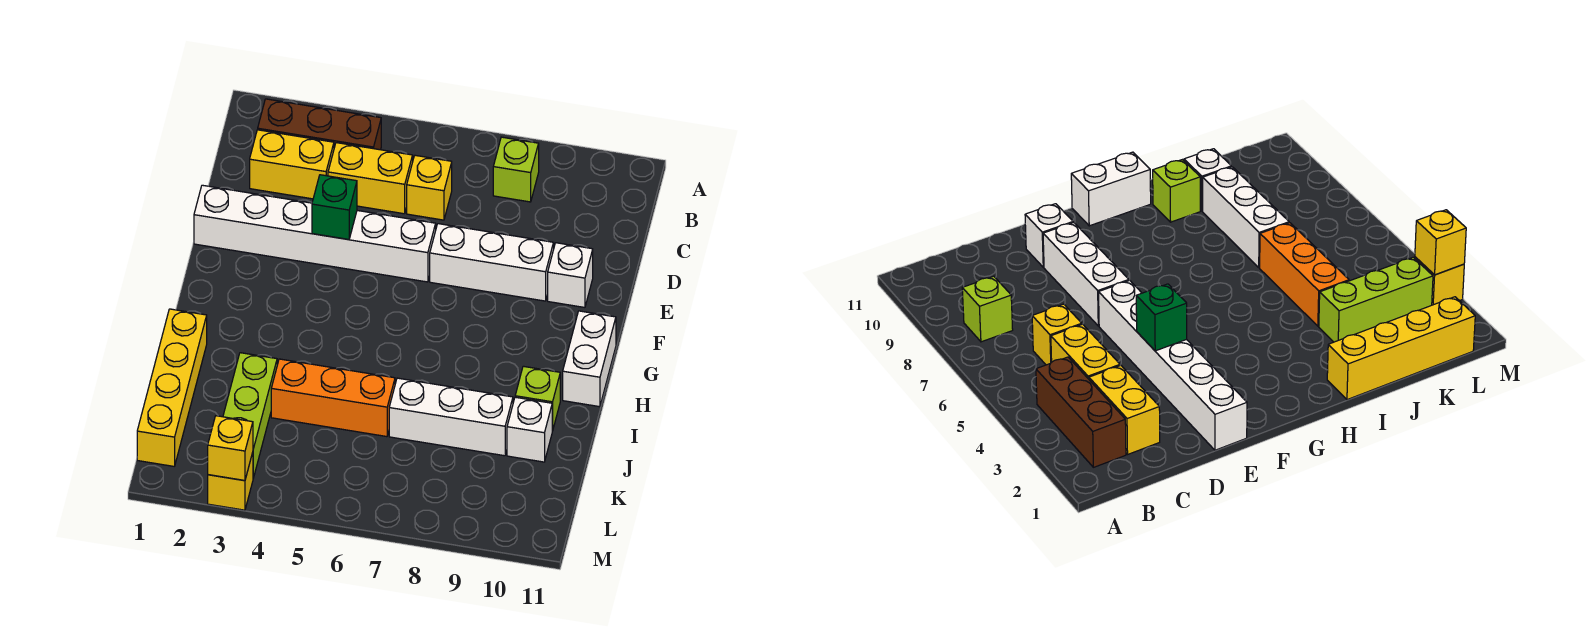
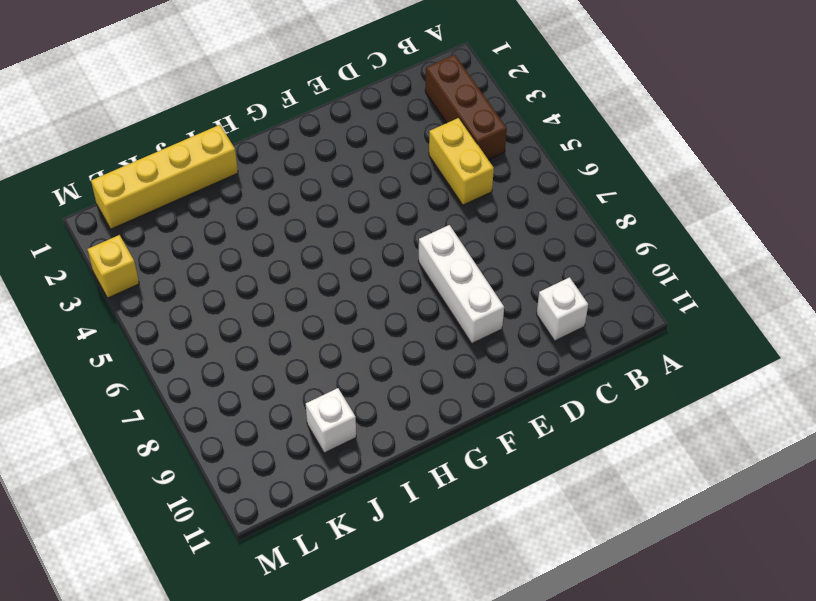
white 1x1 brick [537,277,588,341] -> white 1x1 brick moved to [548,243,593,307]
none -> lime 1x1 brick [493,137,539,202]
none -> yellow 1x2 brick [250,130,334,199]
none -> yellow 1x1 brick [407,155,452,220]

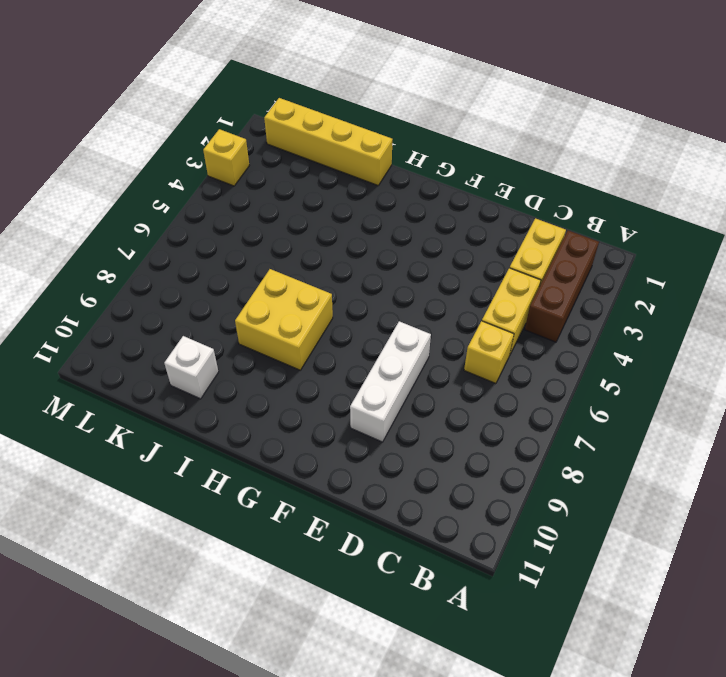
yellow 2x2 brick [235,269,333,370] -> none
none -> lime 1x1 brick [493,137,539,202]
none -> white 1x6 brick [194,185,436,282]
none -> white 1x1 brick [548,243,593,307]

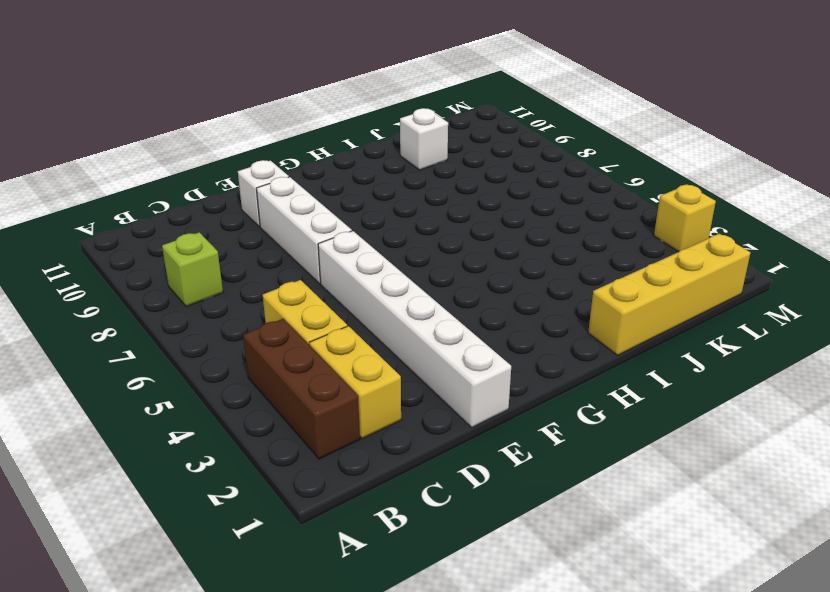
none -> yellow 1x1 brick [407,155,452,220]
none -> white 1x2 brick [563,311,616,407]
none -> lime 1x1 brick [515,366,560,431]

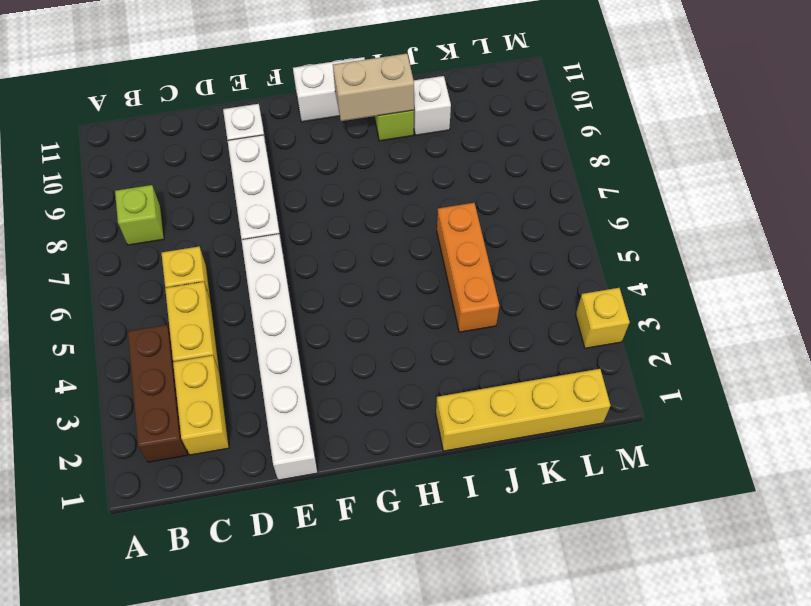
tan 1x2 brick [333,54,414,121] -> none
none -> lime 1x3 brick [223,353,277,478]
none -> white 1x3 brick [389,378,513,456]
none -> green 1x1 brick [312,175,357,239]

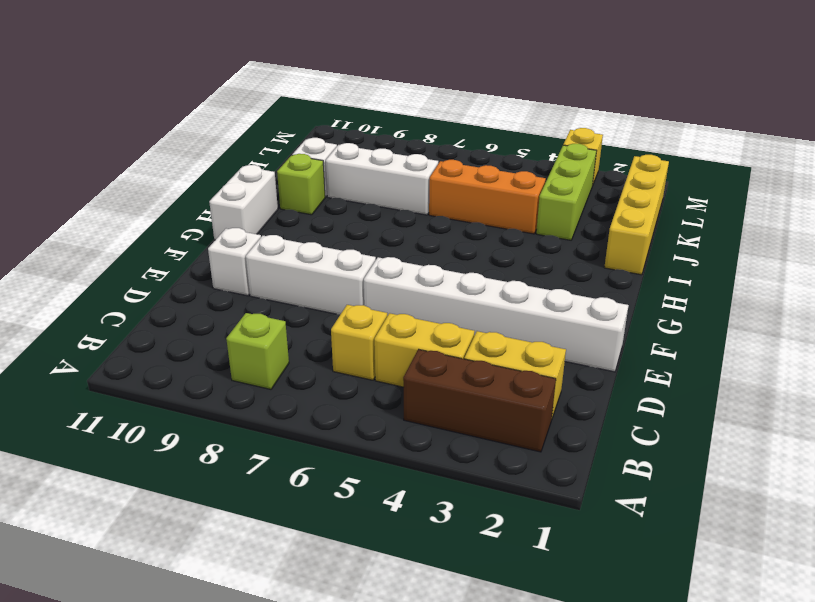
none -> green 1x1 brick [312,175,357,239]
none -> yellow 1x1 brick [208,416,253,481]

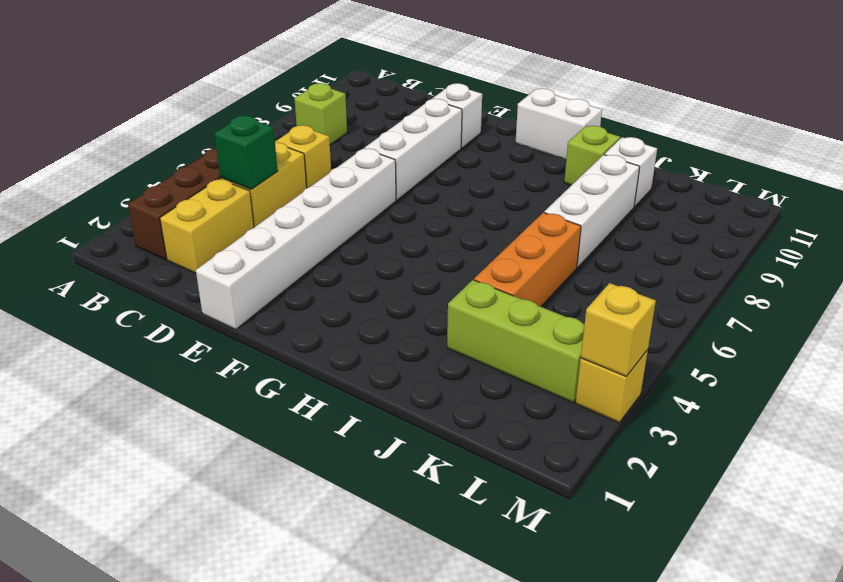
green 1x1 brick [215,116,278,189] -> green 1x1 brick moved to [312,175,357,239]
none -> yellow 1x4 brick [137,309,207,466]

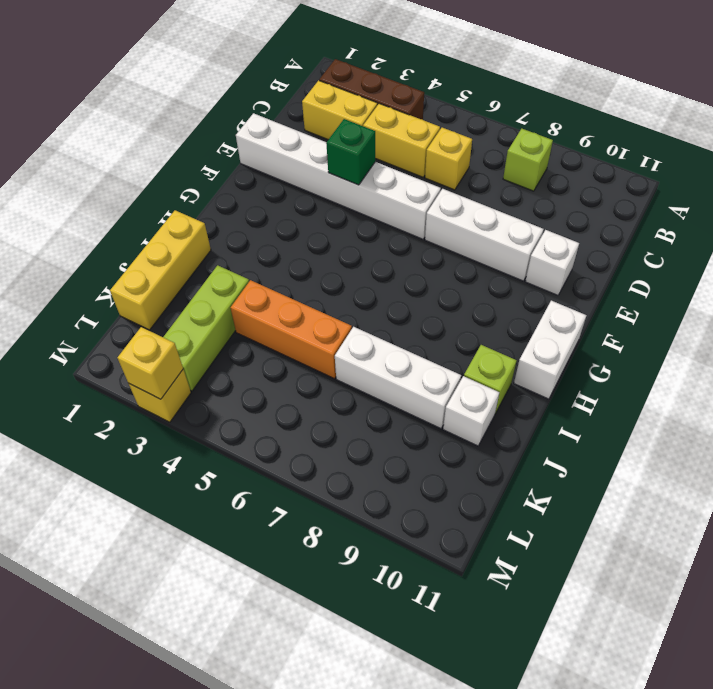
yellow 1x3 brick [110,210,211,330] -> yellow 1x4 brick [137,309,207,466]

